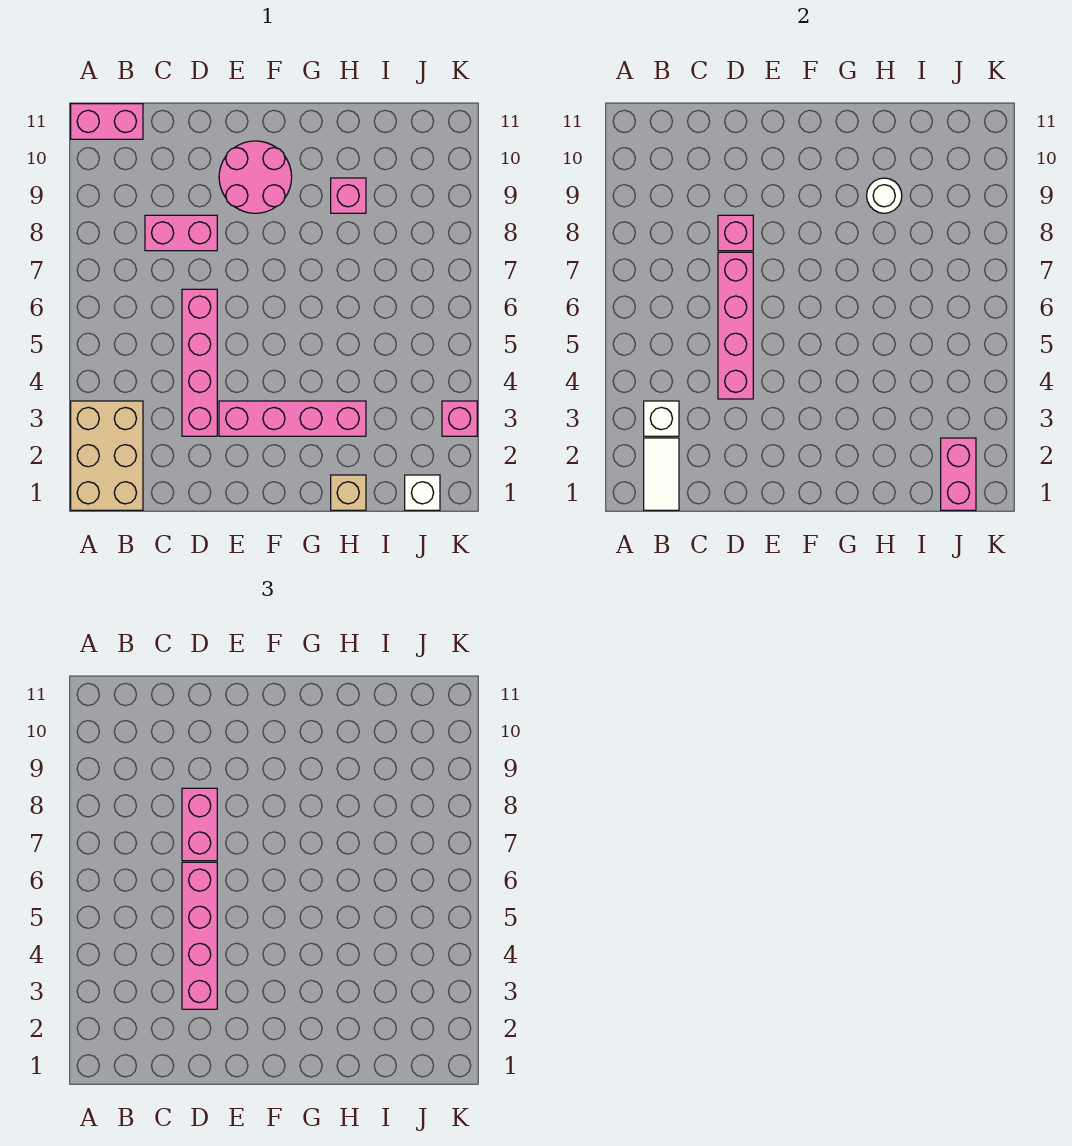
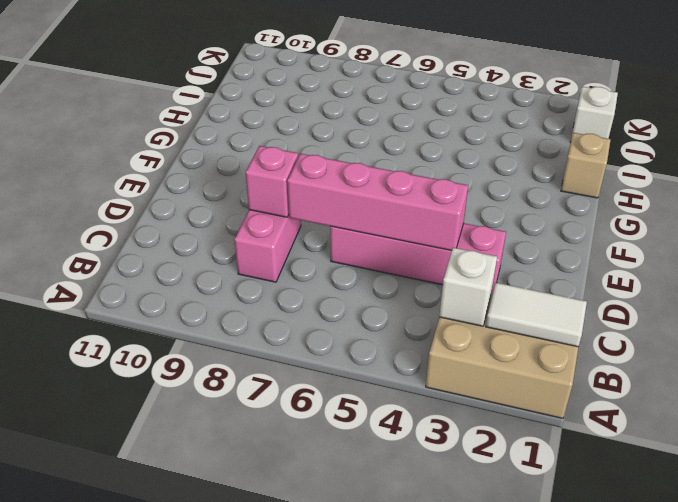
none -> pink 1x2 brick [71,104,143,139]
none -> pink 1x4 brick [219,401,366,436]
none -> pink 2x2 round brick [219,141,292,213]

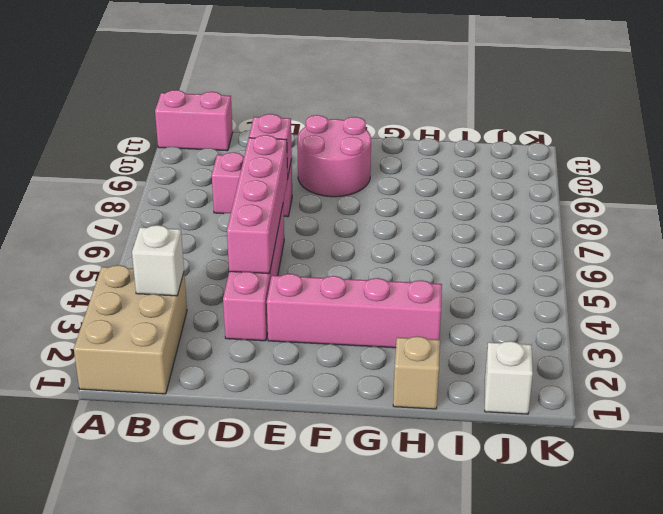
none -> pink 1x1 brick [331,178,366,213]
none -> pink 1x1 brick [442,401,477,436]
none -> white 1x2 tile [644,438,679,510]

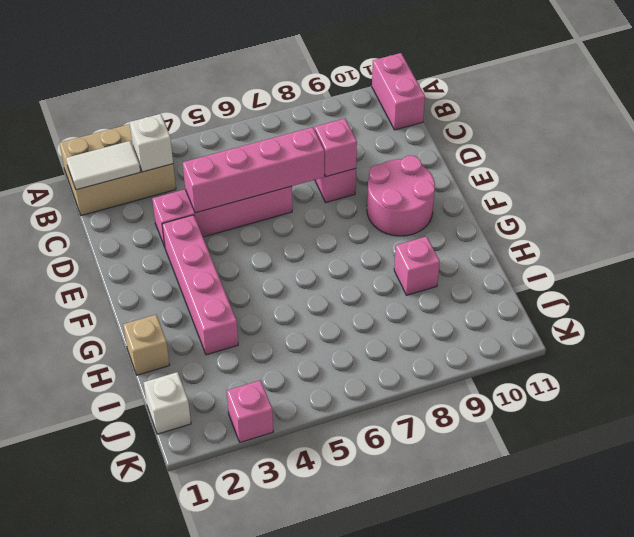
none -> white 1x1 round brick [867,178,902,213]
none -> pink 1x2 brick [941,438,976,510]
none -> pink 1x4 brick [182,862,217,1009]

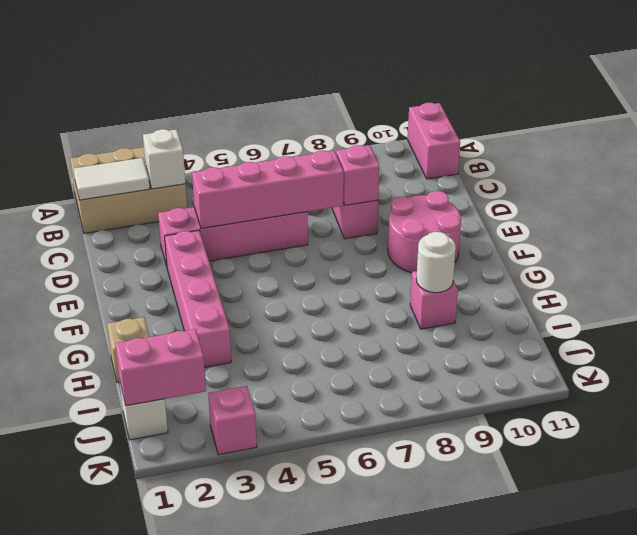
none -> pink 1x4 brick [182,862,217,1009]
none -> pink 1x2 brick [182,788,217,861]

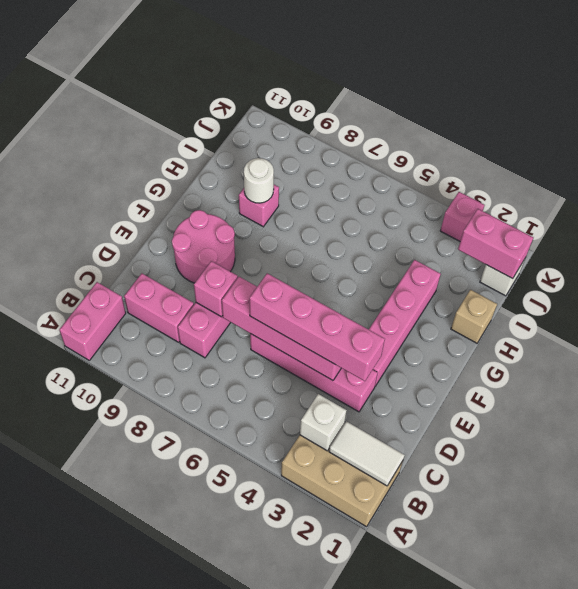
pink 1x2 brick [124,273,194,342] -> pink 1x2 brick moved to [182,788,217,861]

